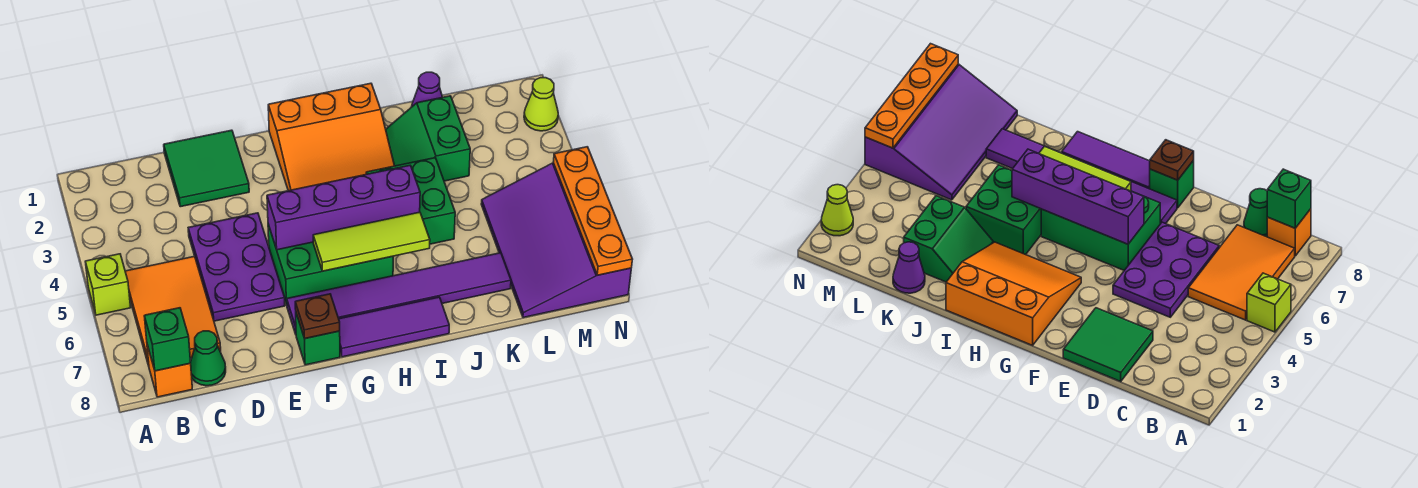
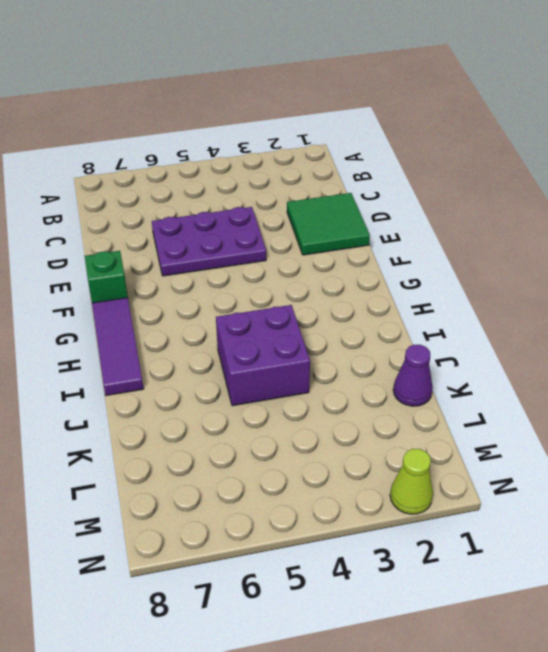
purple 2x2 brick [216,305,310,406] -> green 2x2 brick [366,158,455,244]
none -> lime 1x1 brick [85,254,131,315]
none -> orange 2x3 tile [125,256,221,366]
none -> orange 1x1 brick [147,345,192,397]

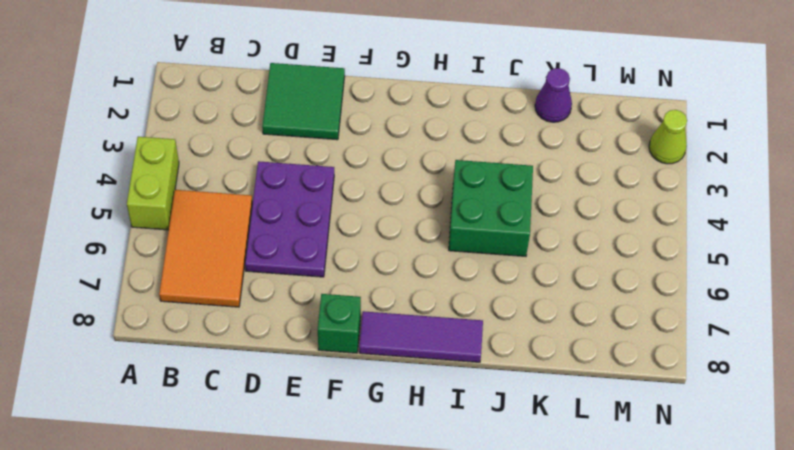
lime 1x2 brick [127,137,179,230] -> lime 1x1 brick [85,254,131,315]
none -> orange 1x1 brick [147,345,192,397]
none -> green 1x1 cone [190,331,226,386]
none -> green 2x3 brick [268,224,393,305]

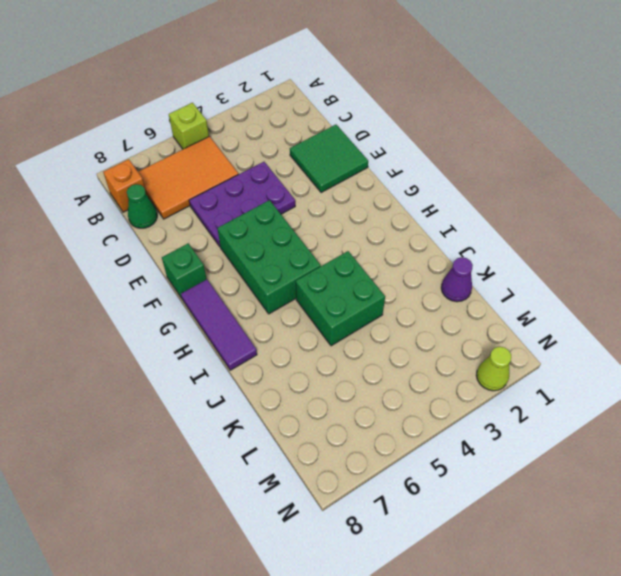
none -> purple 1x6 tile [287,253,511,334]
none -> orange 3x3 slope [268,83,394,191]
none -> green 2x2 slope [386,96,470,181]

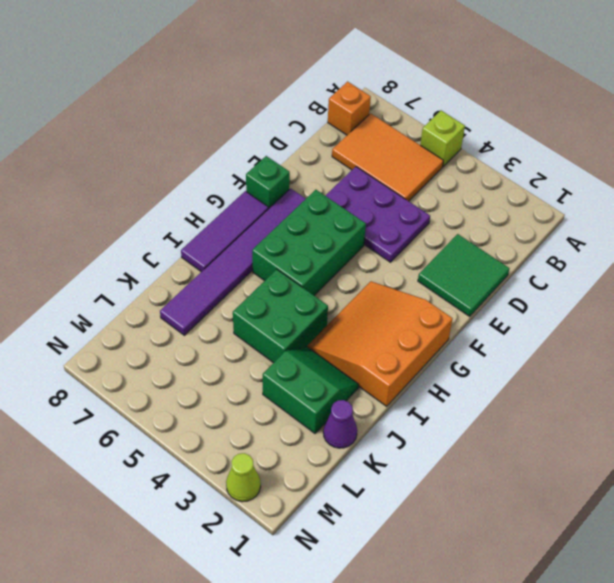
none -> green 1x1 cone [190,331,226,386]
none -> purple 3x4 slope [481,163,631,317]
none -> green 1x1 brick [144,308,191,371]

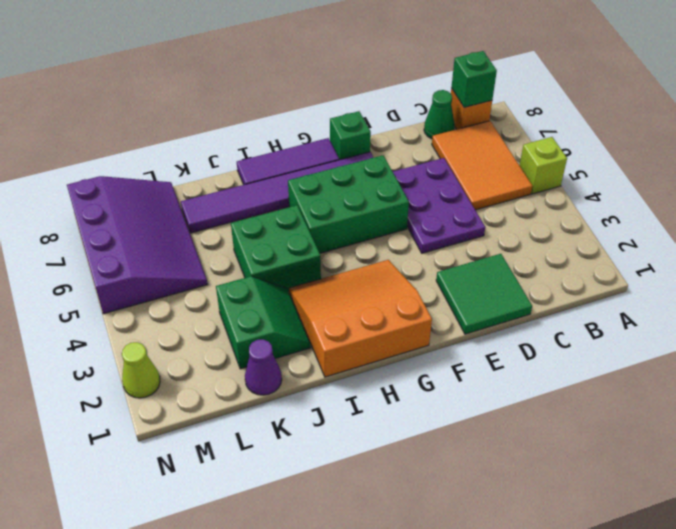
none -> purple 1x4 brick [267,165,420,250]
none -> brown 1x1 plate [295,294,340,339]
none -> lime 1x3 tile [313,212,430,271]

